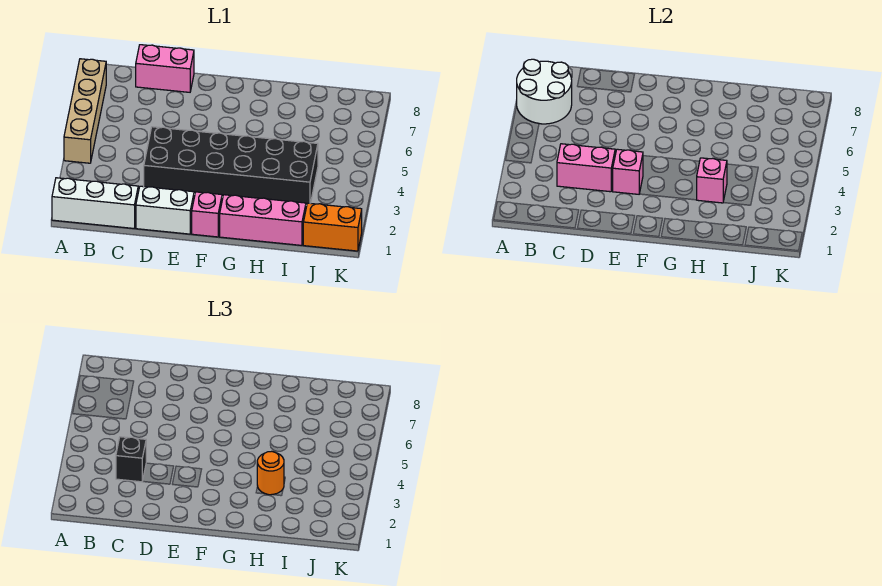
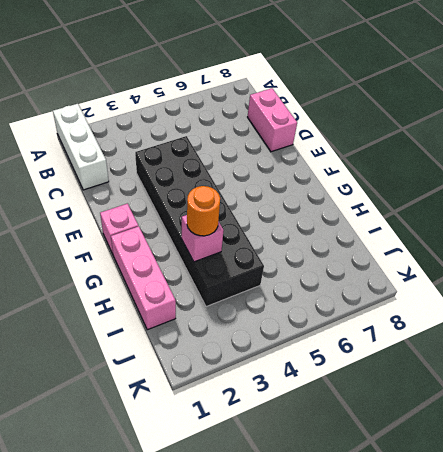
none -> tan 1x4 brick [64,59,106,163]
none -> white 1x2 brick [136,186,194,234]
none -> orange 1x2 brick [303,203,362,251]

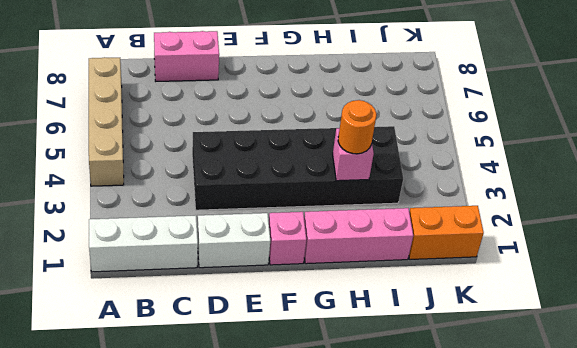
none -> white 2x2 round brick [517,59,572,124]
none -> pink 1x2 brick [557,144,615,192]
none -> pink 1x1 brick [613,149,643,194]

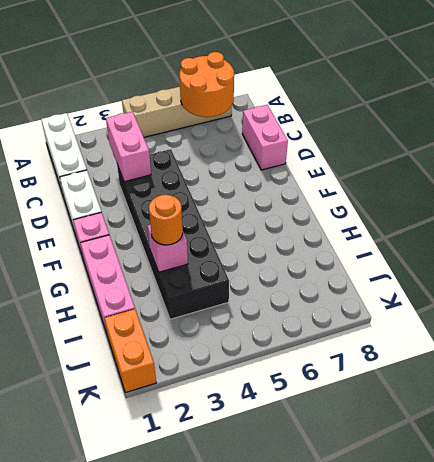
orange 2x2 round brick [179,52,234,117] -> white 2x2 round brick [517,59,572,124]
none -> pink 1x1 brick [613,149,643,194]
none -> black 1x1 brick [116,437,146,482]

